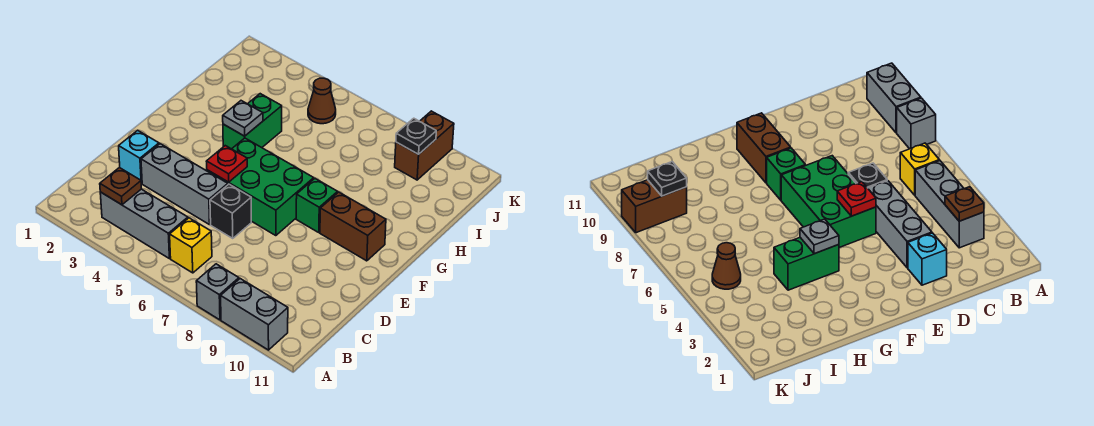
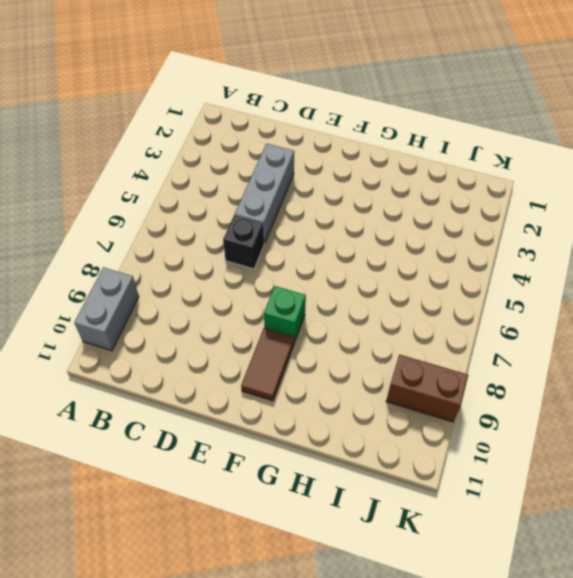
brown 1x2 tile [241,328,295,401] -> brown 1x2 brick [320,192,386,261]
none -> grey 1x1 brick [196,264,239,320]
none -> grey 1x3 brick [100,189,188,259]
none -> yellow 1x1 brick [170,218,212,273]

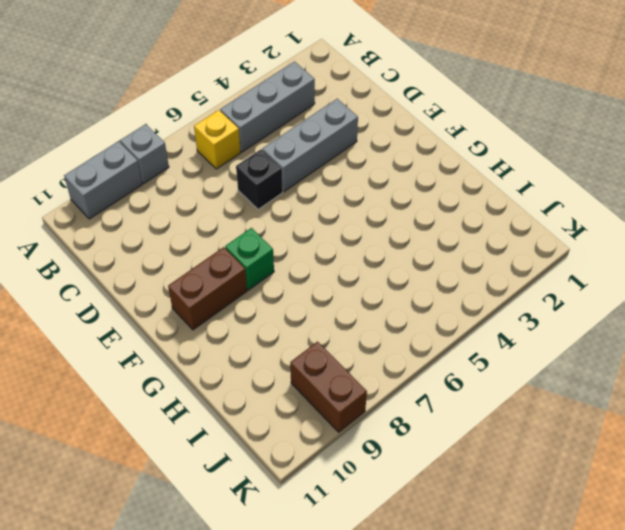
none -> cyan 1x1 brick [119,130,159,184]
none -> green 2x3 brick [207,138,314,236]
none -> green 1x2 brick [223,94,282,149]

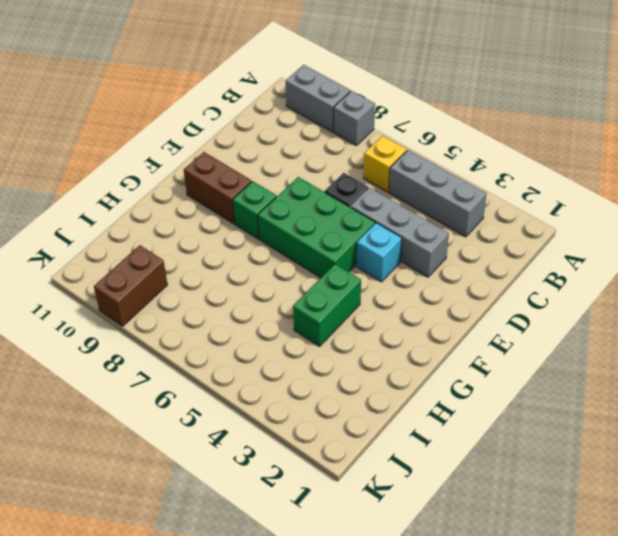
cyan 1x1 brick [356,223,402,282] -> cyan 1x1 brick moved to [119,130,159,184]
none -> brown 1x1 cone [308,78,336,124]
none -> brown 1x1 plate [100,168,142,205]
none -> red 1x1 plate [206,146,247,182]

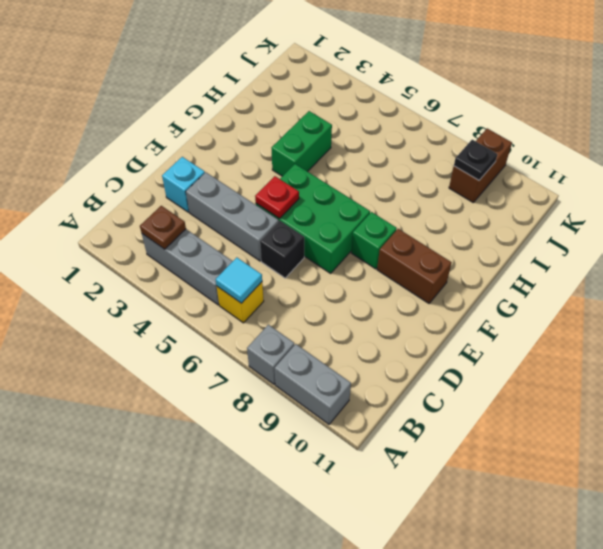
cyan 1x1 tile [216,257,262,303] -> none
none -> brown 1x1 cone [308,78,336,124]
none -> grey 1x1 plate [223,101,263,136]

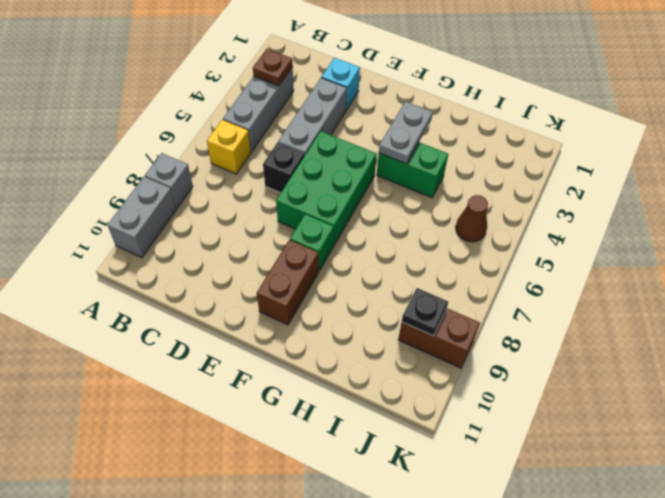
grey 1x2 plate [379,101,433,164] -> grey 1x1 plate [223,101,263,136]
none -> red 1x1 plate [206,146,247,182]

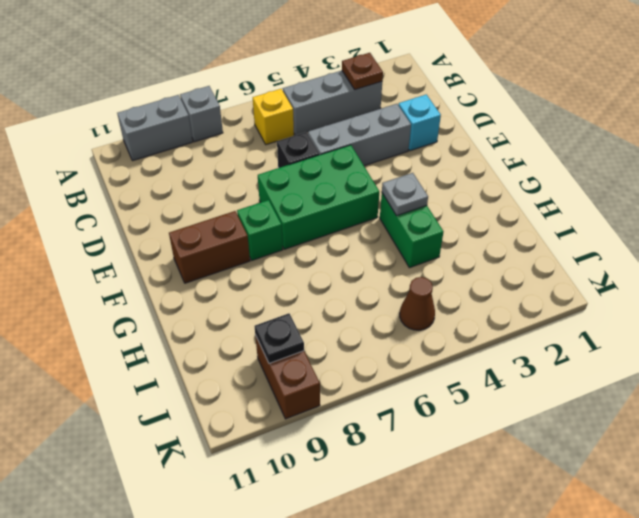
none -> red 1x1 plate [206,146,247,182]

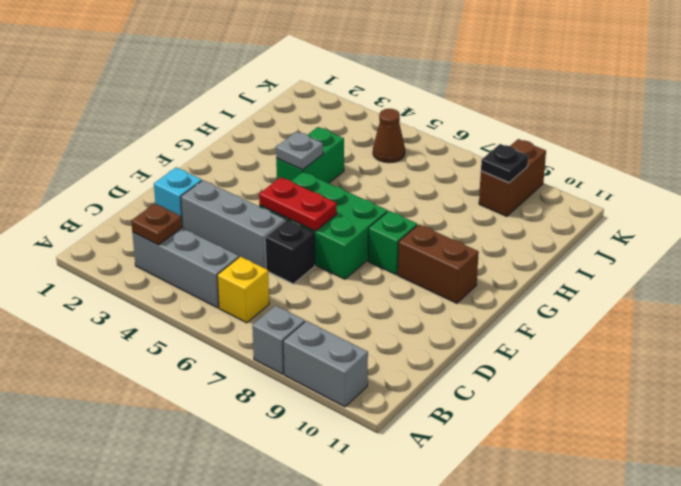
red 1x2 plate [259,177,337,231] -> red 1x1 plate [206,146,247,182]

